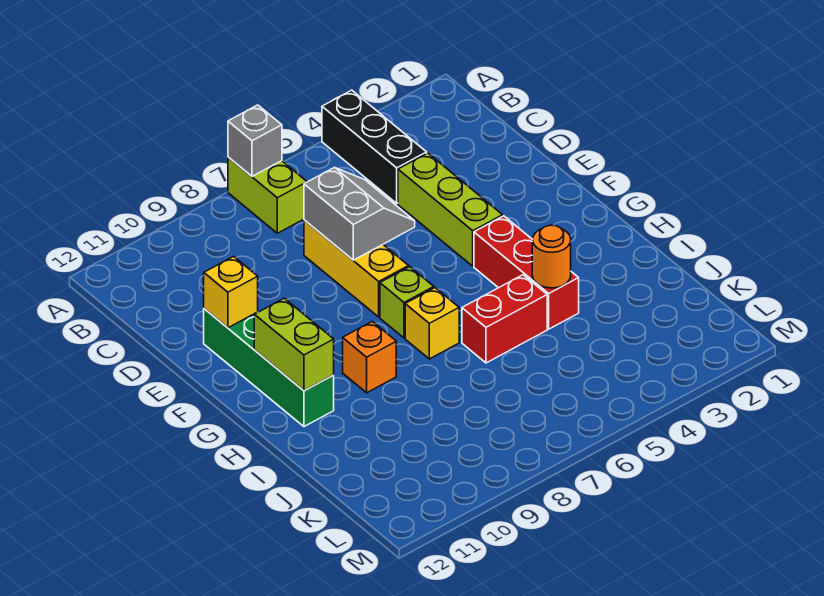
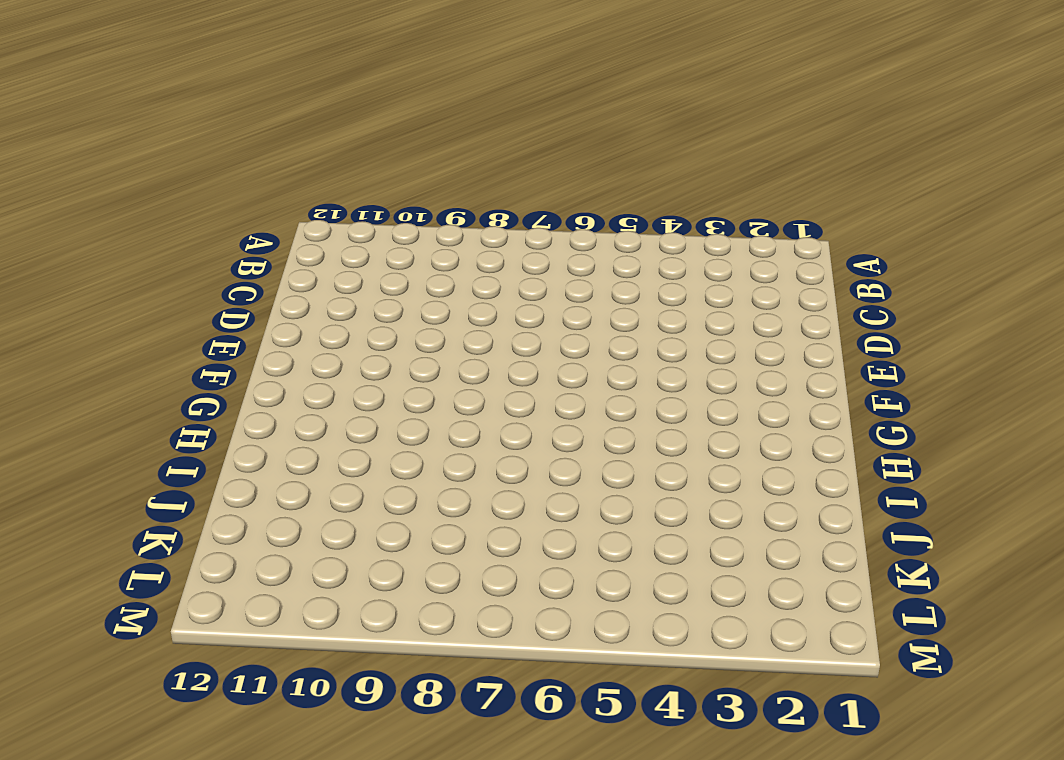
none -> black 1x3 brick [322,90,427,203]
none -> lime 1x2 brick [228,157,307,233]
none -> lime 1x3 brick [398,153,503,266]

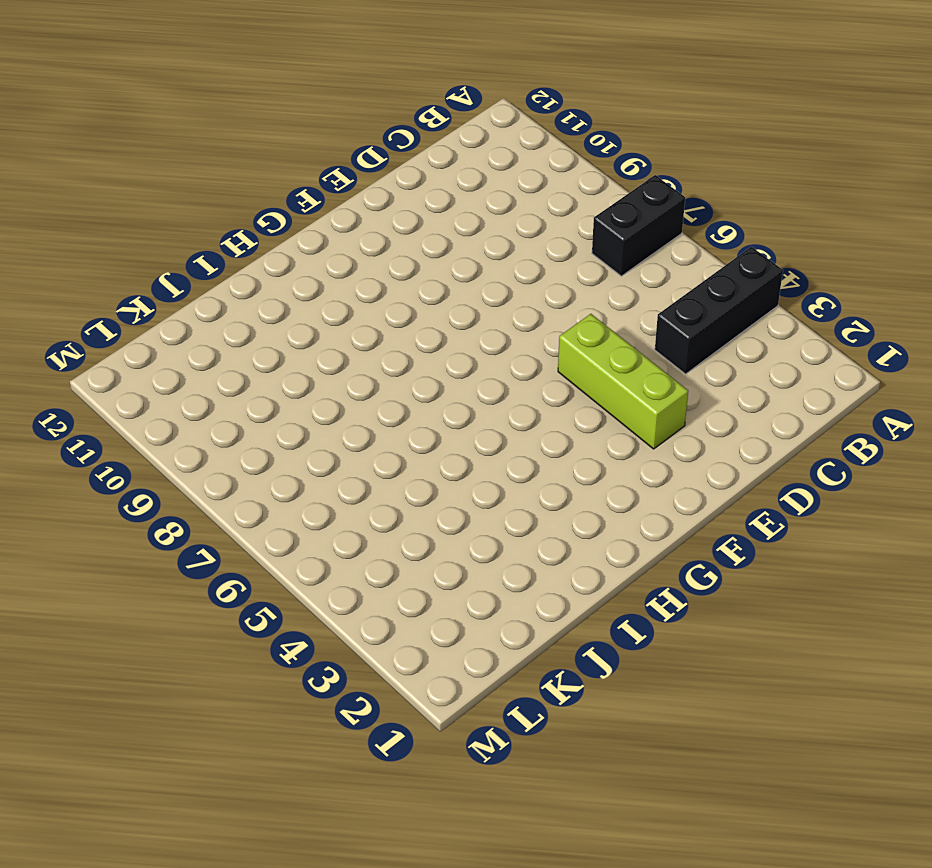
black 1x2 brick [592,175,685,276] -> lime 1x2 brick [228,157,307,233]
lime 1x3 brick [558,314,688,449] -> lime 1x3 brick turned to [398,153,503,266]
none -> yellow 1x3 brick [304,220,409,317]
none -> green 1x4 brick [204,309,334,427]
none -> red 1x3 brick [474,216,579,329]

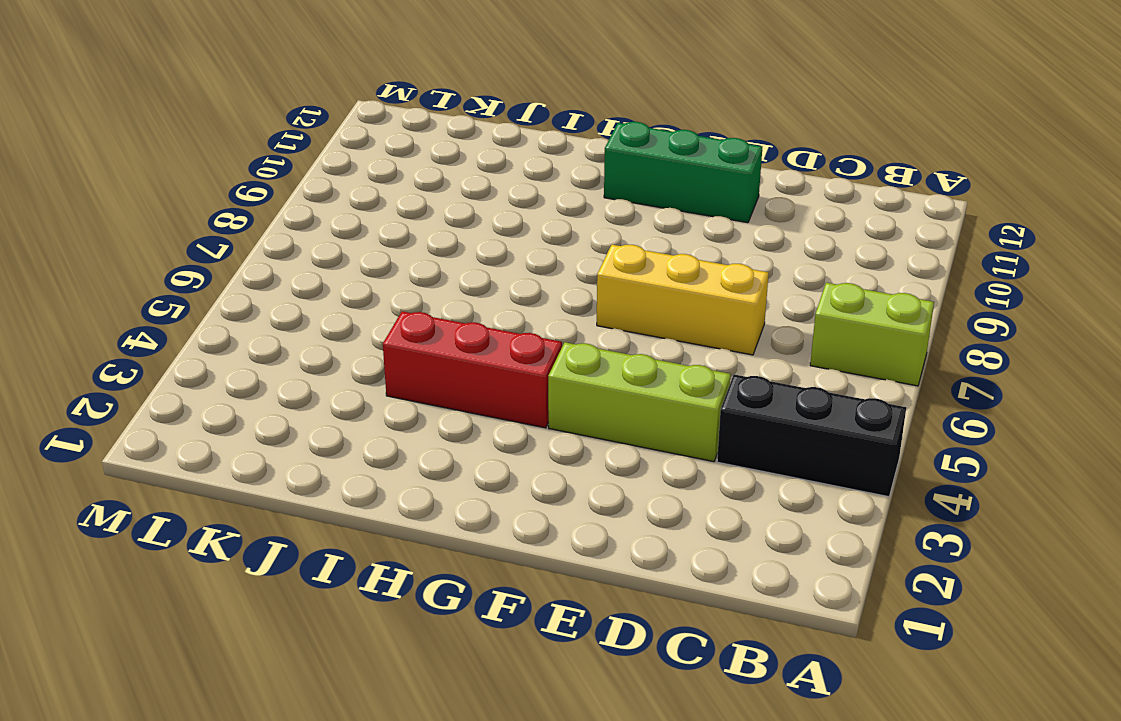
green 1x3 brick [604,122,762,223] -> green 1x4 brick [204,309,334,427]
none -> lime 1x1 brick [380,267,434,338]
none -> yellow 1x1 brick [405,288,459,359]
none -> orange 1x1 brick [343,321,396,393]

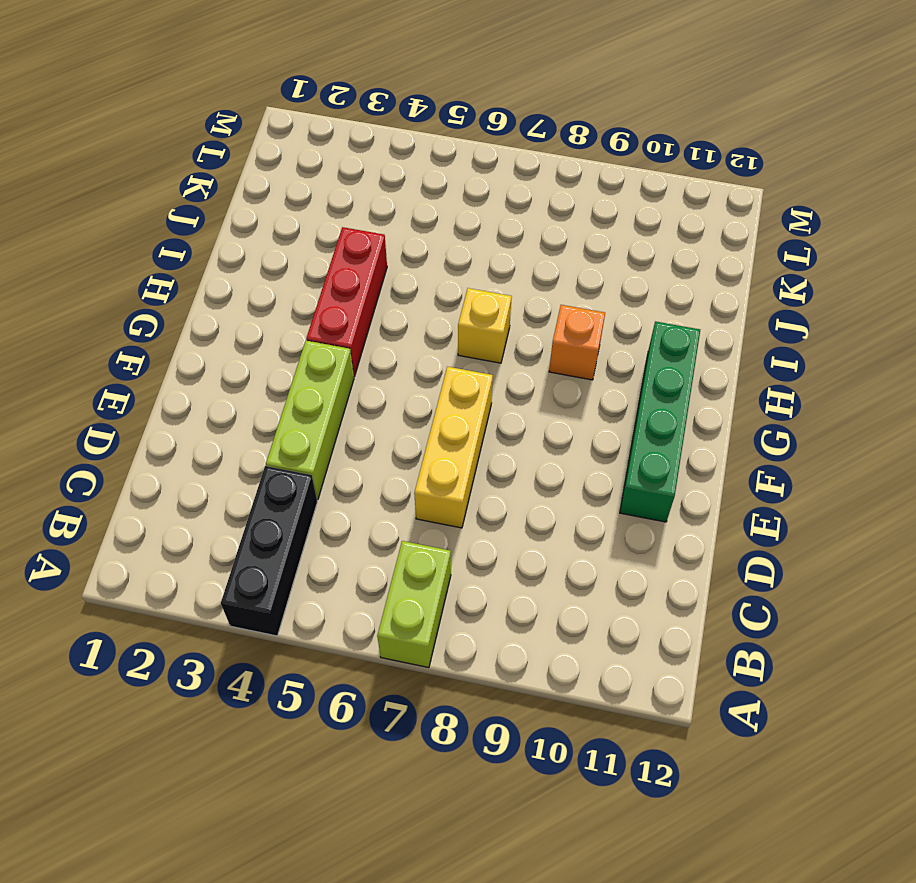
none -> lime 1x1 brick [380,267,434,338]
none -> red 1x2 brick [462,275,547,363]
none -> grey 1x1 brick [228,105,282,176]

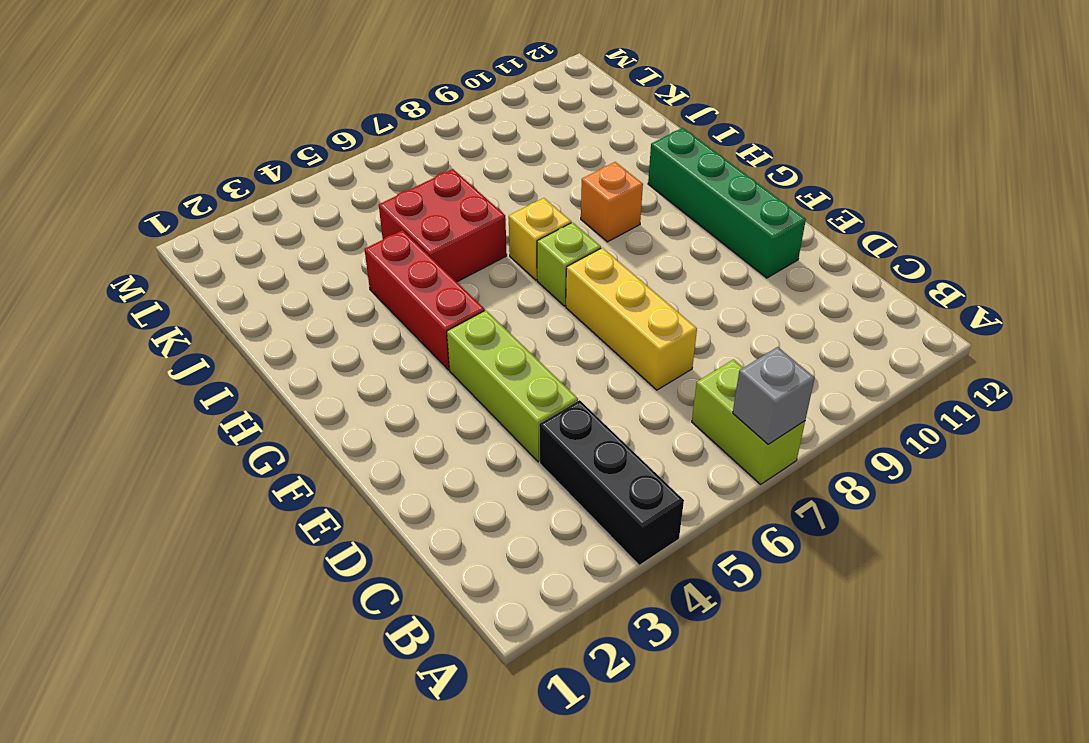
red 2x2 brick [379,169,507,282] -> red 1x2 brick [462,275,547,363]
none -> grey 2x2 slope [304,167,415,260]
none -> yellow 1x1 brick [204,256,258,328]
none -> lime 1x2 brick [254,298,334,391]

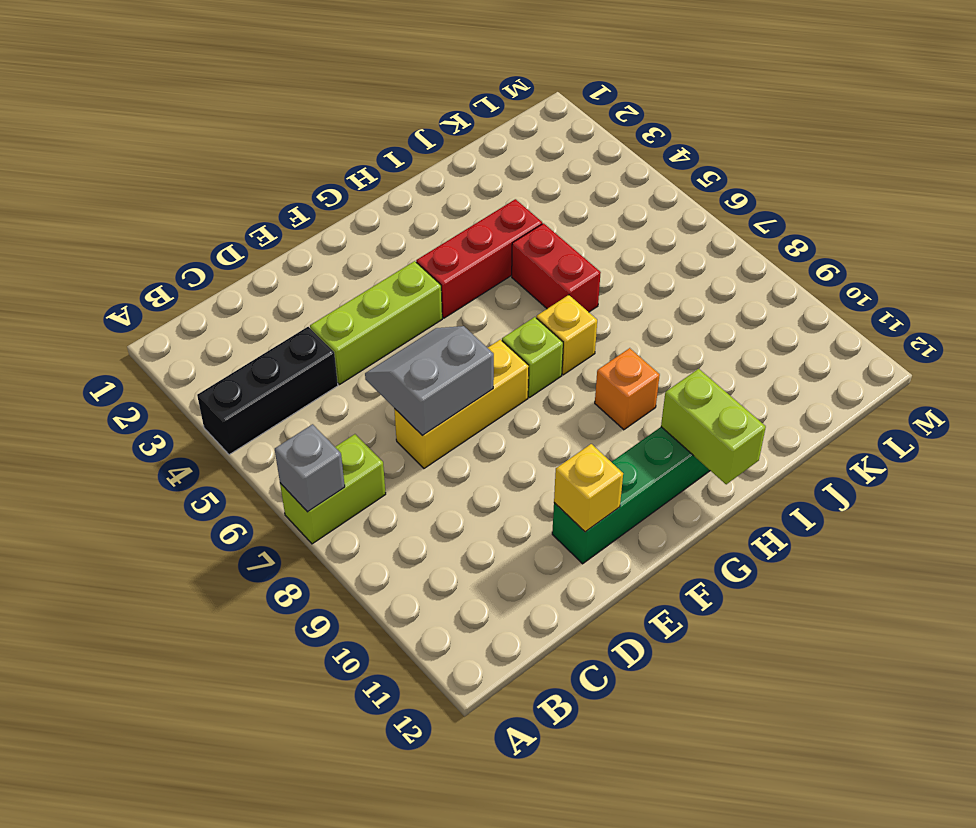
lime 1x2 brick [661,369,766,484] -> lime 1x2 brick turned to [254,298,334,391]
none -> orange 1x1 round brick [532,225,571,288]

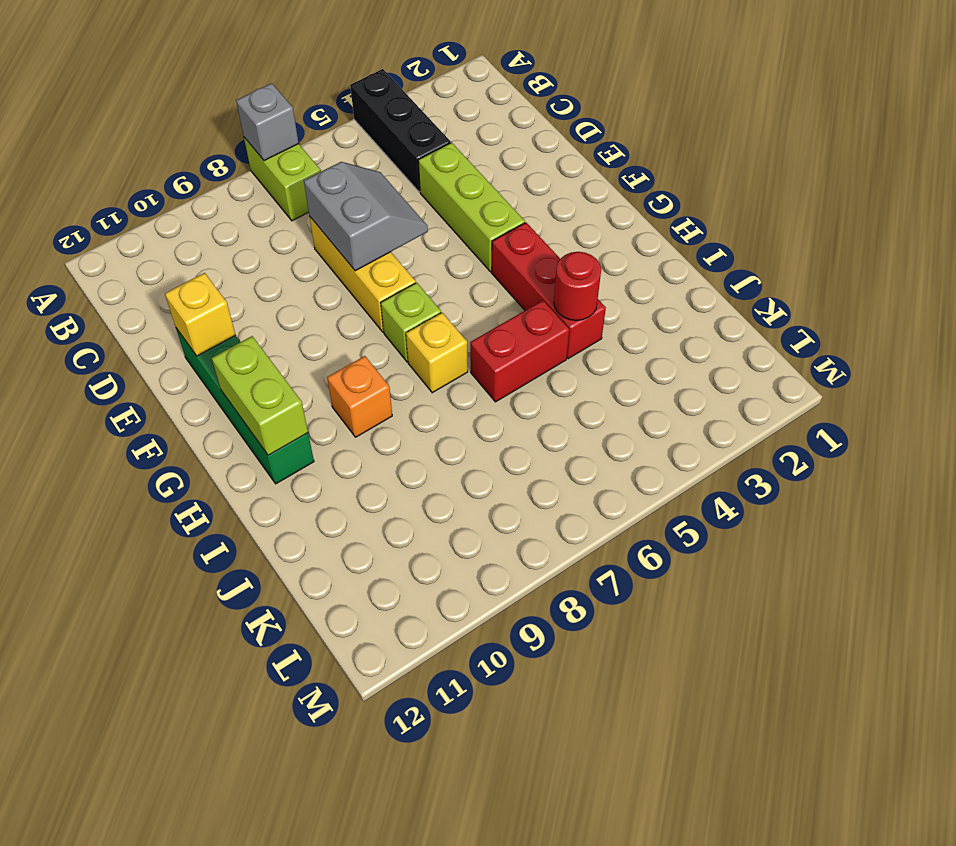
red 1x1 round brick [554,252,601,321] -> orange 1x1 round brick [532,225,571,288]

